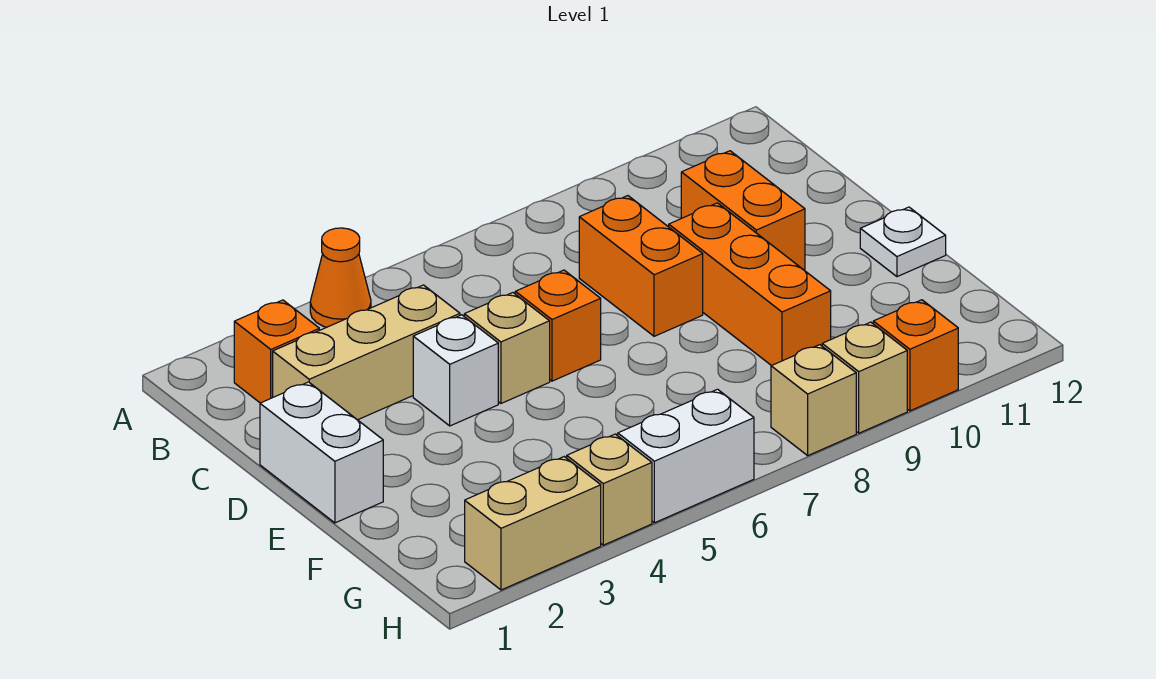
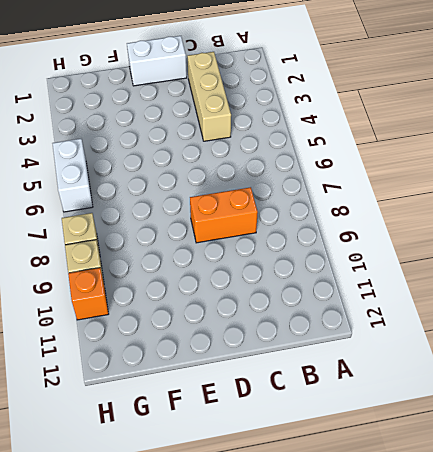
none -> orange 1x1 cone [310,228,371,327]
none -> orange 1x1 brick [234,300,319,403]
none -> orange 1x2 brick [681,151,805,271]

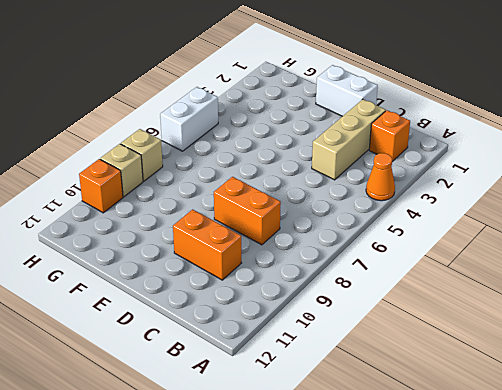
none -> white 1x1 brick [413,315,498,426]
none -> tan 1x1 brick [464,293,550,403]
none -> orange 1x1 brick [515,270,601,381]

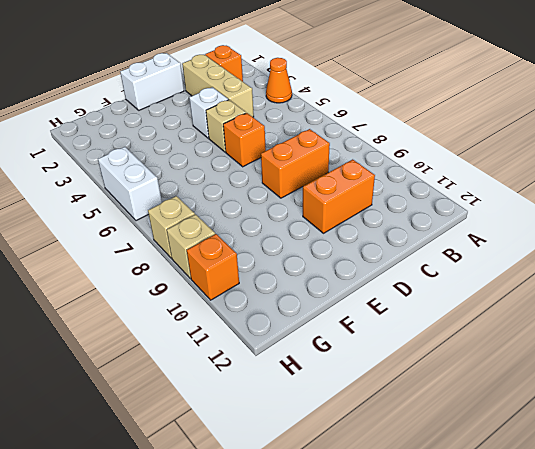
none -> orange 1x3 brick [669,203,831,366]
none -> white 1x1 plate [860,207,946,277]
none -> tan 1x2 brick [465,457,601,590]

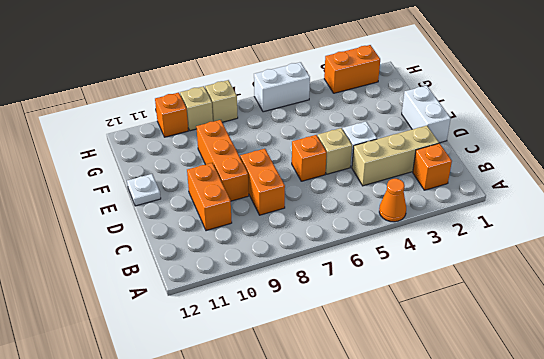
orange 1x2 brick [324,45,380,93] -> tan 1x2 brick [465,457,601,590]
none -> tan 1x1 brick [567,434,652,545]

